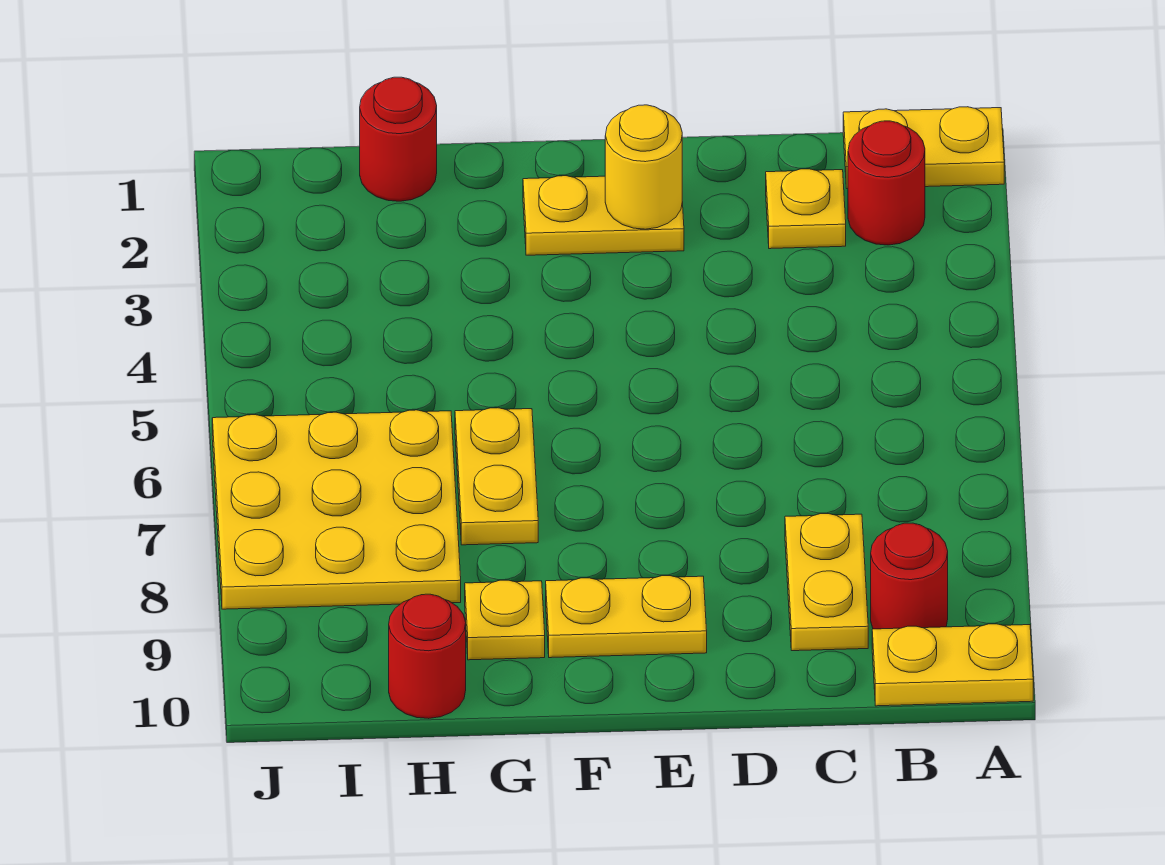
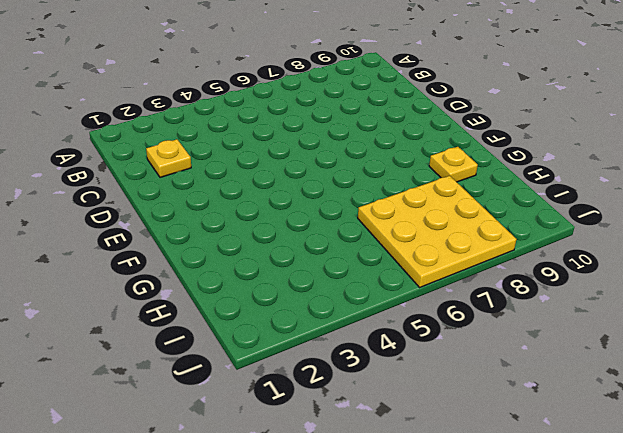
none -> yellow 1x2 plate [843,107,1004,189]
none -> yellow 1x2 plate [872,624,1033,706]
none -> red 1x1 round brick [848,121,925,245]

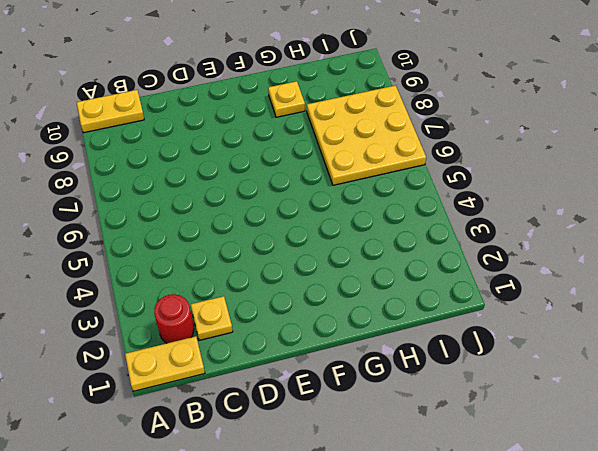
none -> red 1x1 round brick [871,523,948,629]
none -> yellow 1x2 plate [785,514,868,651]
none -> yellow 1x2 plate [523,176,684,255]

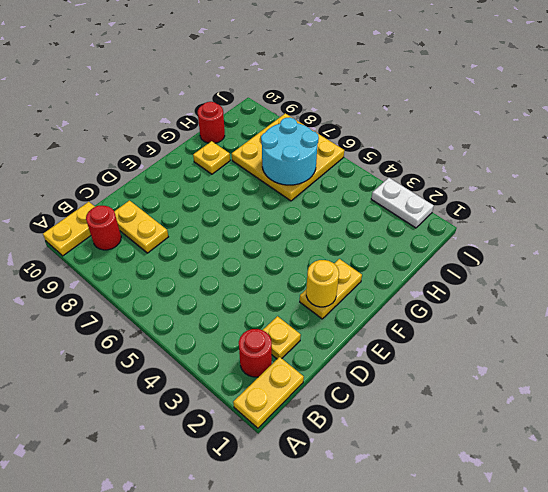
cyan 2x2 round brick [261,117,319,185] -> none
white 1x2 plate [371,178,434,228] -> none
none -> yellow 1x2 plate [546,576,707,658]
none -> yellow 1x2 plate [455,408,538,545]
none -> red 1x1 round brick [360,77,437,201]

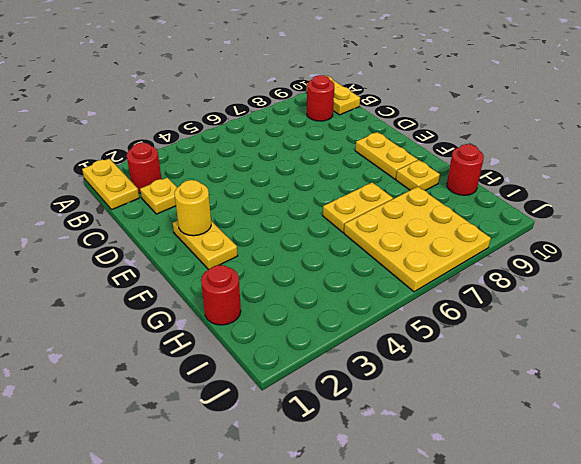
none -> yellow 1x2 plate [785,514,868,651]

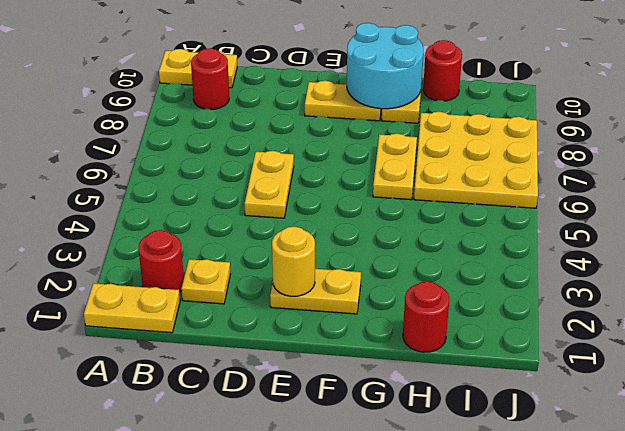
yellow 1x2 plate [245,151,294,218] -> yellow 1x2 plate moved to [785,514,868,651]
cyan 2x2 round brick [347,23,423,109] -> none

